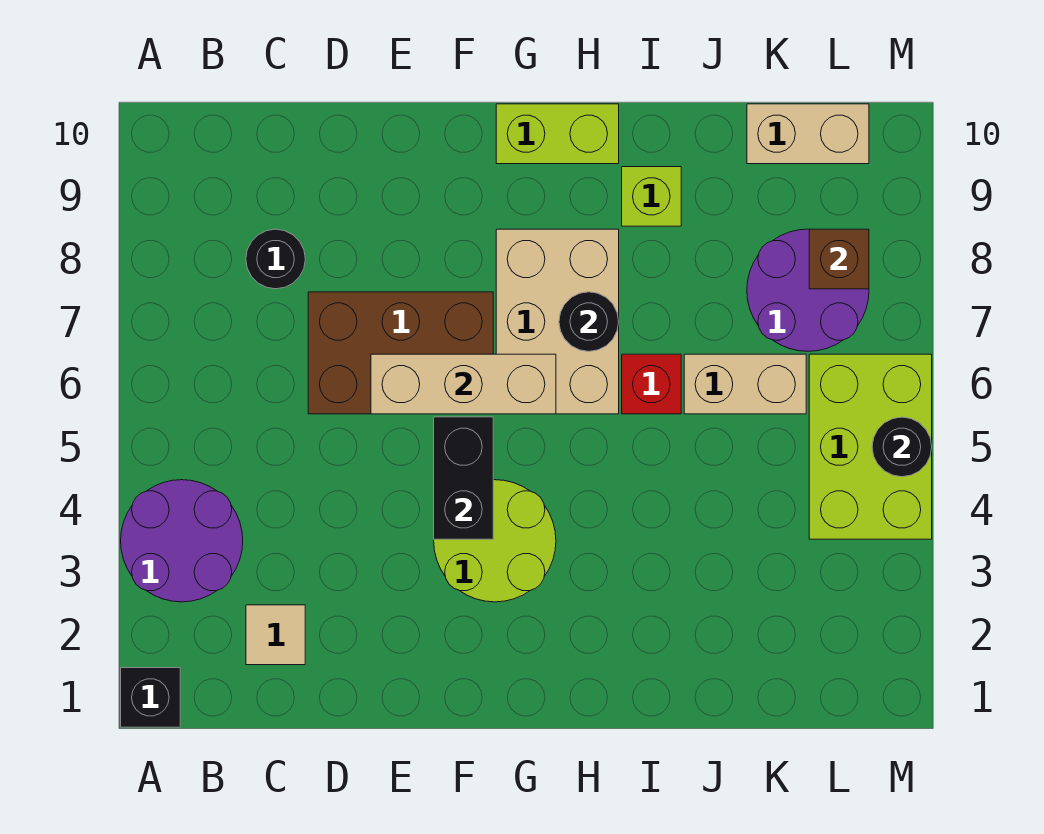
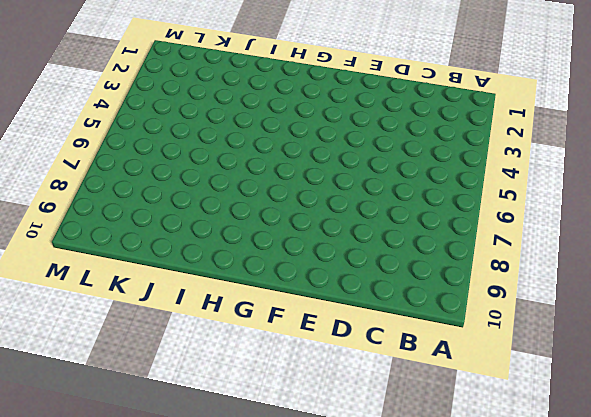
none -> black 1x1 brick [121,668,180,727]
none -> purple 2x2 round brick [121,480,243,602]
none -> tan 1x1 tile [246,605,305,665]

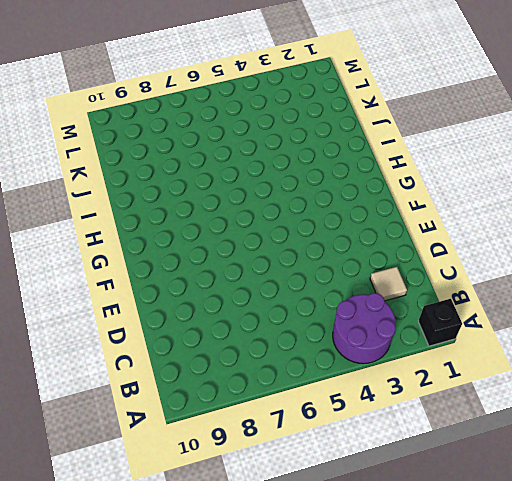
none -> black 1x1 round brick [246,229,305,289]
none -> brown 2x3 brick [308,292,493,414]
none -> lime 2x2 round brick [434,480,556,602]

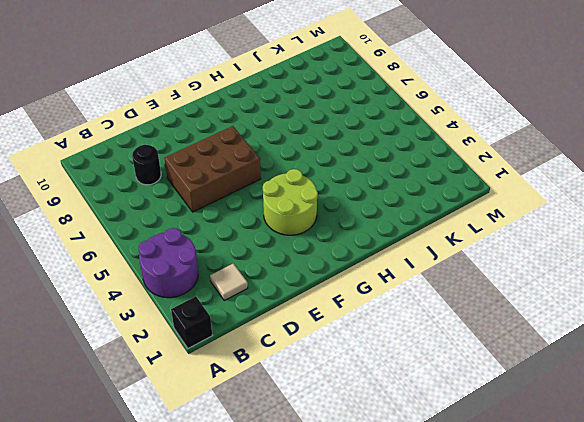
none -> tan 2x3 brick [496,229,619,414]
none -> lime 1x2 brick [496,104,619,164]
none -> red 1x1 brick [622,354,681,414]

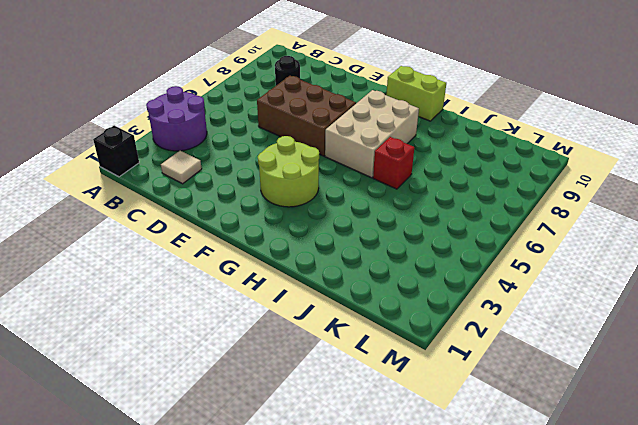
none -> lime 1x1 brick [622,167,681,226]
none -> tan 1x2 brick [684,354,806,414]
none -> purple 2x2 round brick [747,229,869,351]

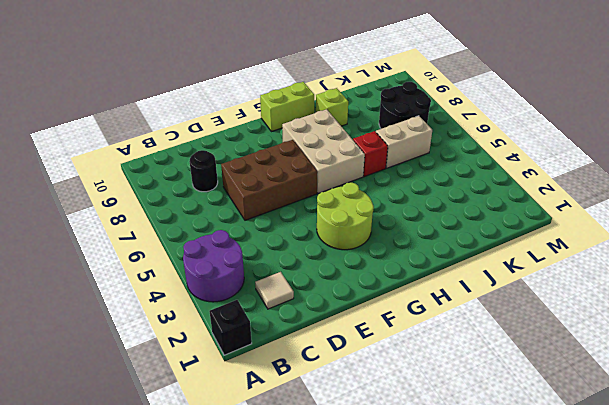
black 2x2 round brick [379,82,431,129] -> purple 2x2 round brick [747,229,869,351]
none -> tan 1x2 brick [747,104,869,164]
none -> lime 2x3 brick [809,354,932,539]
none -> tan 1x3 brick [371,354,556,414]

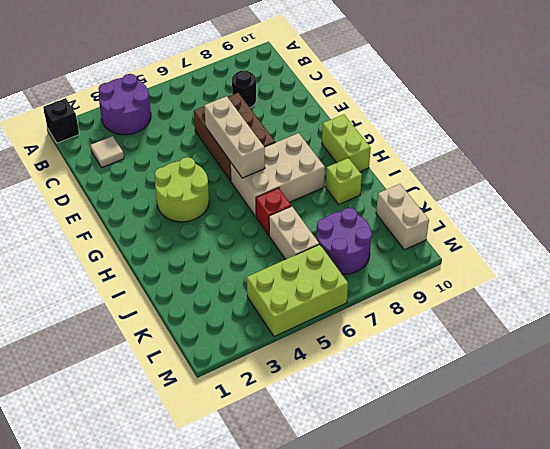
none -> black 1x2 brick [434,417,493,539]
none -> black 1x1 round brick [559,292,619,351]
none -> brown 1x1 brick [809,229,869,289]

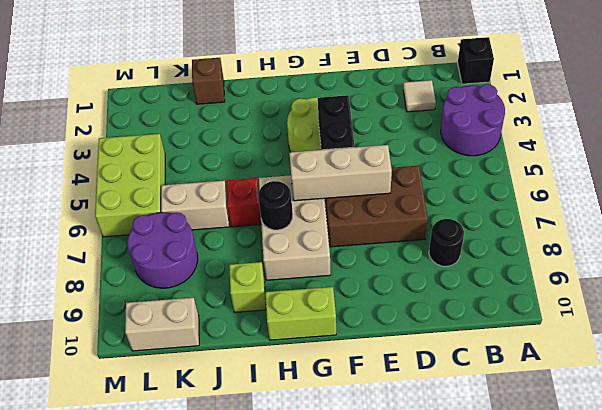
brown 1x1 brick [192,58,225,104] -> brown 1x1 brick moved to [809,229,869,289]
none -> black 1x1 round brick [872,417,932,477]

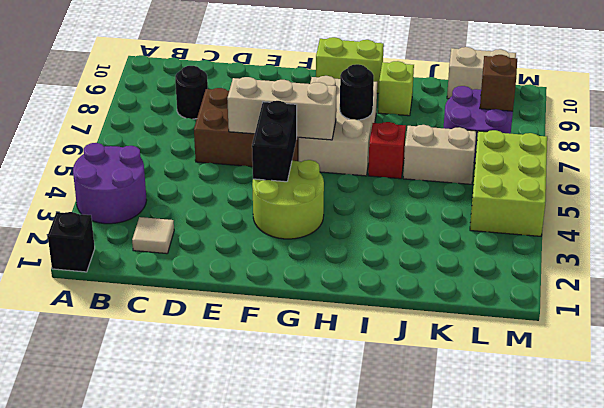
none -> black 1x1 round brick [872,417,932,477]

